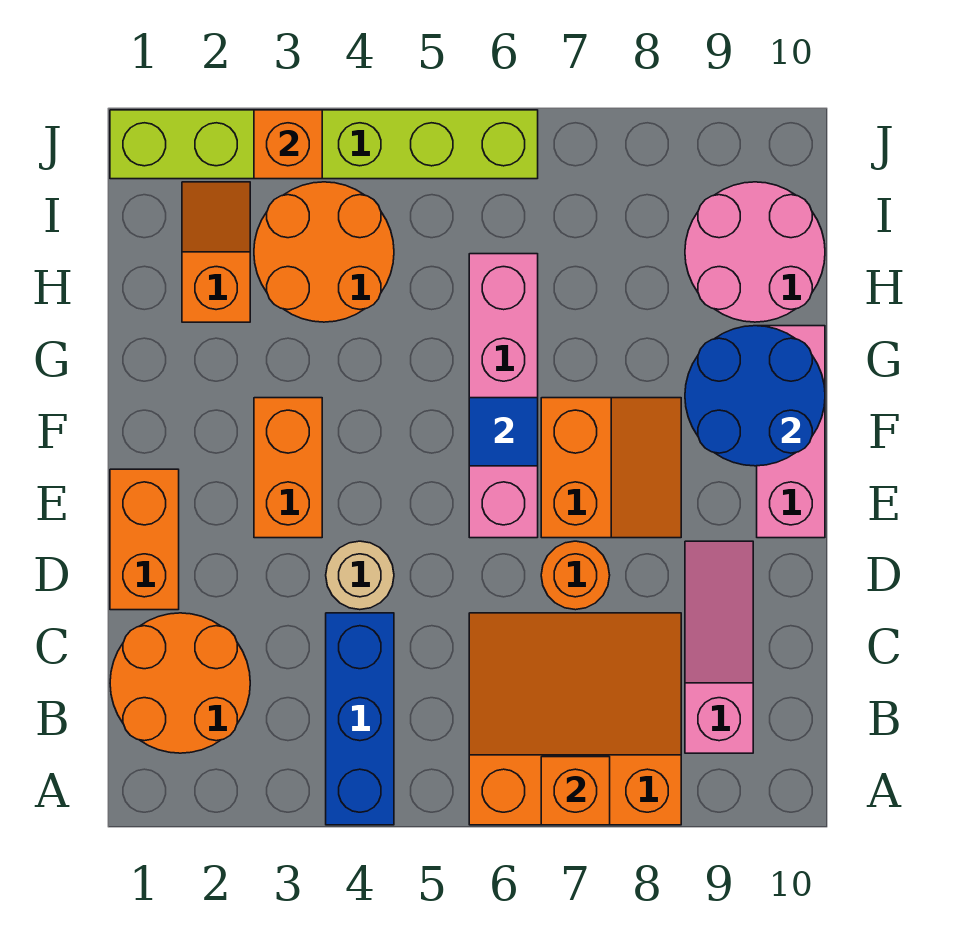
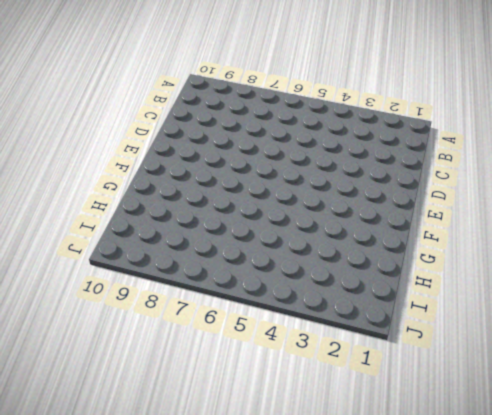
none -> blue 1x3 brick [326,613,394,825]
none -> orange 3x3 slope [469,613,681,825]
none -> orange 2x2 round brick [110,613,250,753]

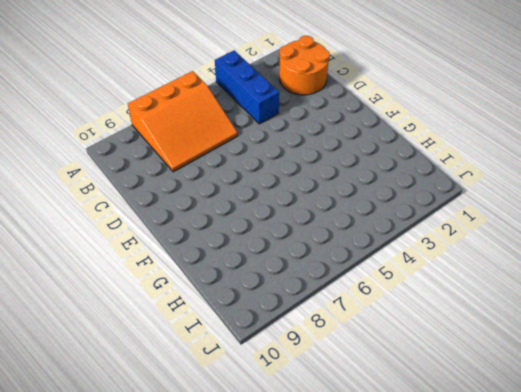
none -> pink 1x3 slope [685,541,753,753]
none -> orange 1x2 brick [110,469,179,610]
none -> tan 1x1 round brick [326,541,394,610]

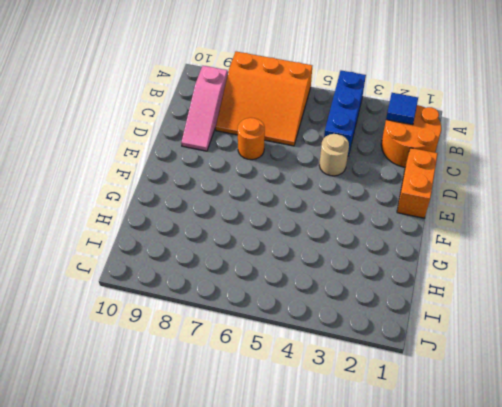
blue 1x1 tile [386,93,418,125] -> blue 1x1 tile moved to [469,398,538,466]
none -> orange 1x2 brick [254,398,322,538]
none -> pink 1x4 brick [469,254,538,538]
none -> orange 2x2 slope [541,398,681,538]

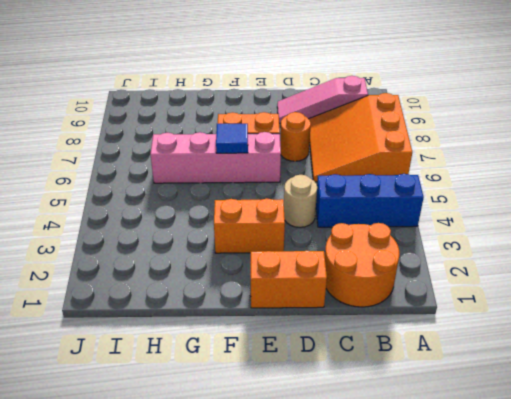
none -> pink 1x3 brick [757,326,825,538]
none -> orange 1x2 slope [182,182,250,322]
none -> orange 2x2 round brick [254,182,394,322]

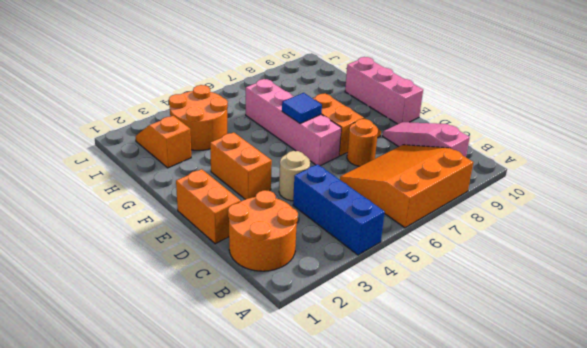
none -> pink 2x2 round brick [685,182,825,322]
none -> lime 1x6 brick [110,110,538,179]
none -> orange 1x1 brick [541,757,610,825]

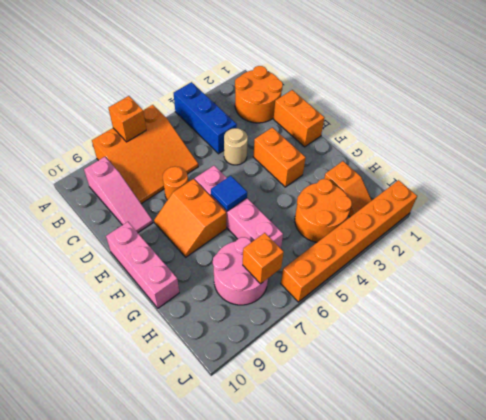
pink 2x2 round brick [213,237,268,305] -> pink 2x2 round brick moved to [685,182,825,322]
orange 1x1 brick [243,233,284,284] -> orange 1x1 brick moved to [254,110,322,179]
orange 1x6 brick [281,180,417,302] -> lime 1x6 brick [110,110,538,179]
none -> blue 2x2 round brick [685,326,825,466]

